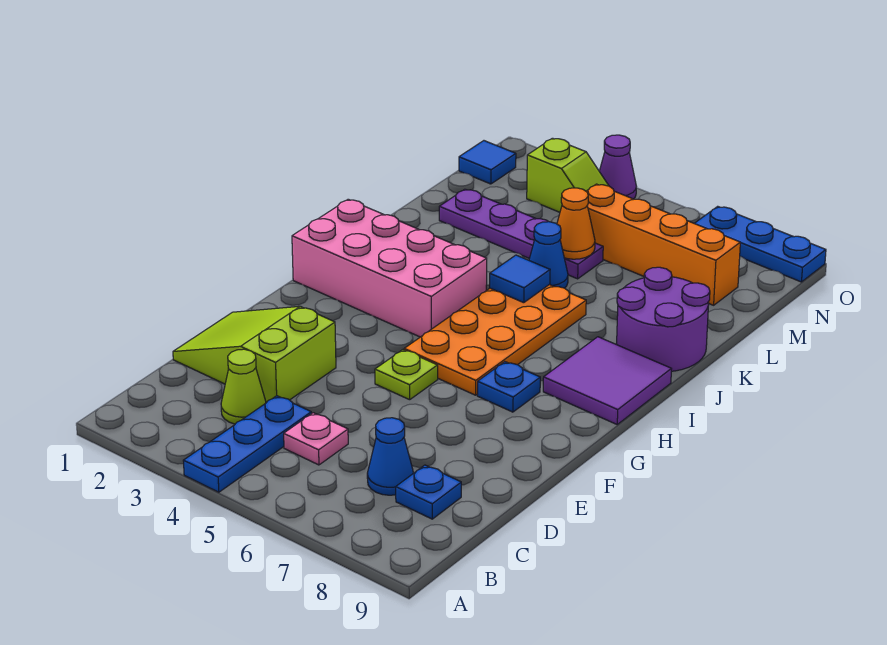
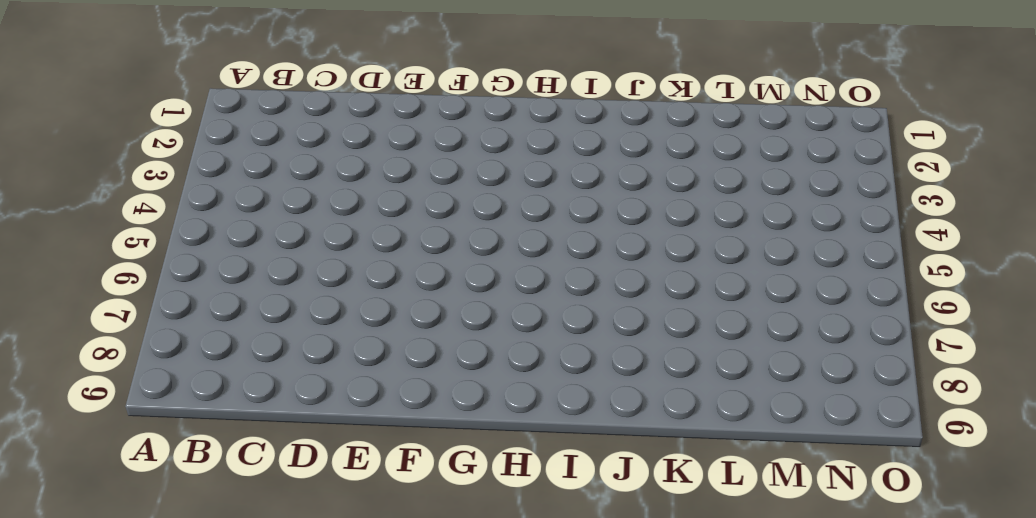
none -> blue 1x3 plate [183,396,311,492]
none -> lime 1x1 cone [221,349,266,424]
none -> pink 1x1 plate [284,413,348,465]

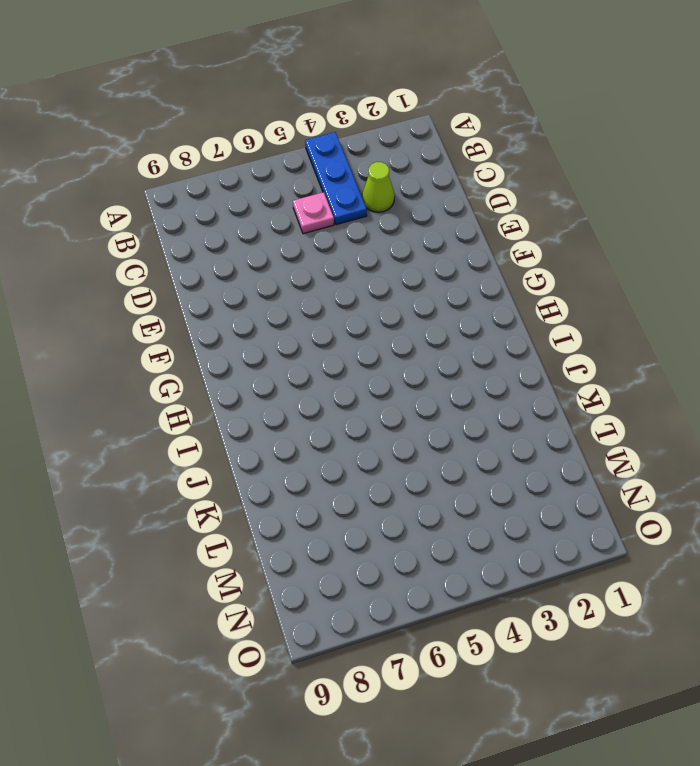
none -> blue 1x1 cone [367,418,413,495]
none -> blue 1x1 plate [396,465,461,519]
none -> lime 2x3 slope [173,306,336,403]

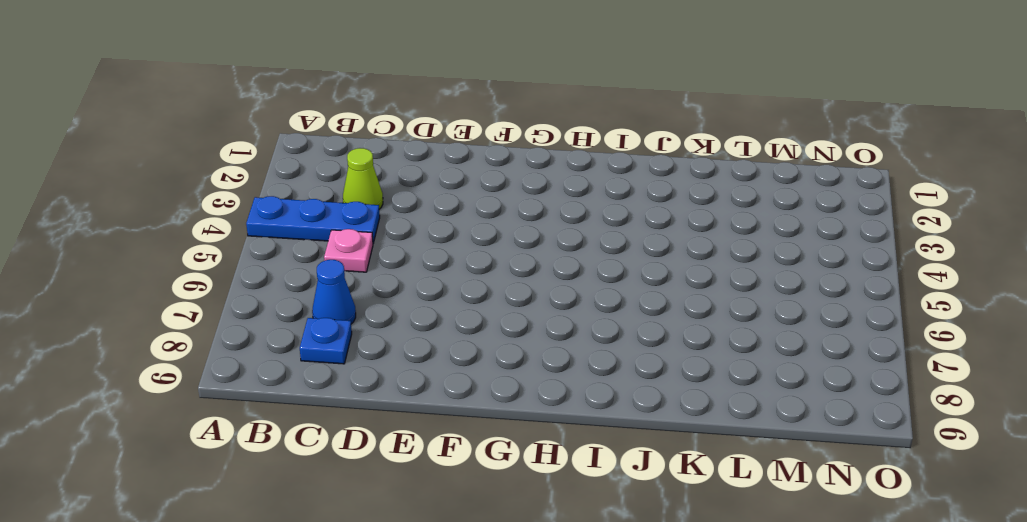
none -> lime 2x3 slope [173,306,336,403]
none -> lime 1x1 plate [375,350,438,400]
none -> orange 2x4 plate [404,284,586,395]

